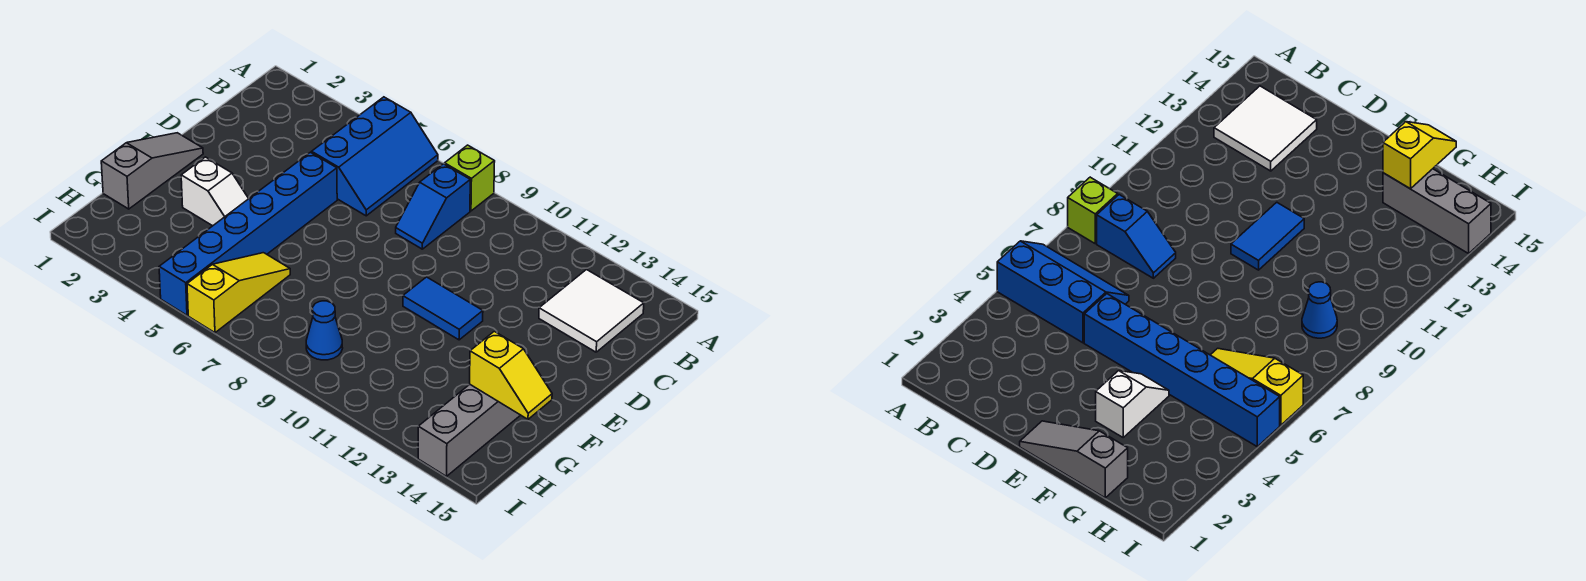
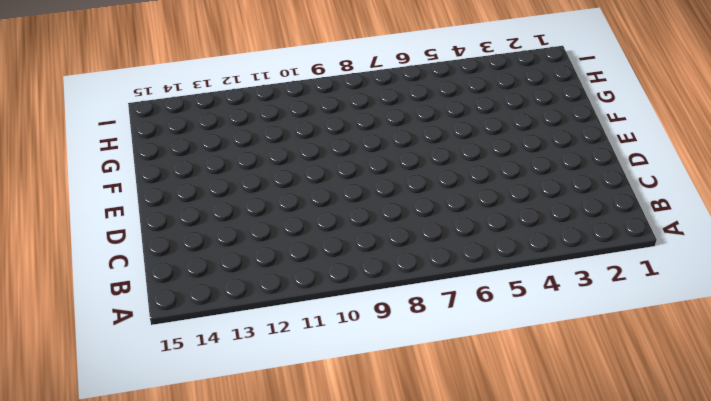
none -> blue 2x3 slope [312,97,438,216]
none -> lime 1x1 brick [445,145,495,211]
none -> blue 1x2 slope [396,164,470,249]

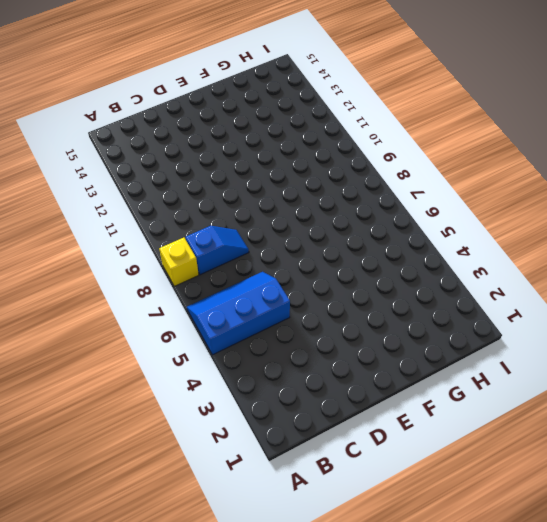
yellow 1x1 brick [159,238,199,286] -> lime 1x1 brick [445,145,495,211]
none -> white 2x2 tile [539,270,644,352]
none -> blue 1x6 brick [159,152,337,315]
none -> grey 1x3 slope [101,133,203,209]

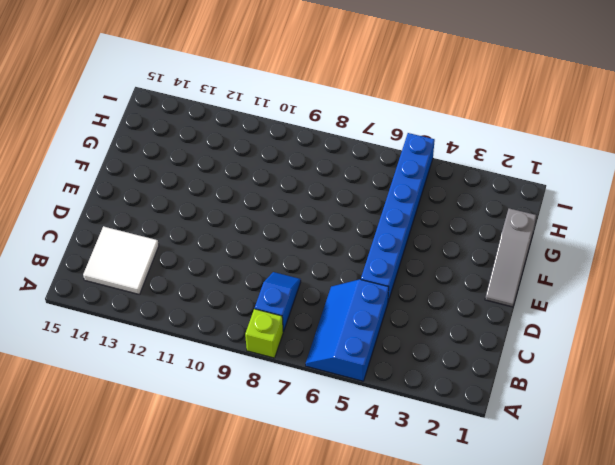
none -> blue 1x2 tile [403,277,483,340]
none -> white 1x2 slope [181,157,249,226]
none -> yellow 1x3 slope [187,253,290,333]

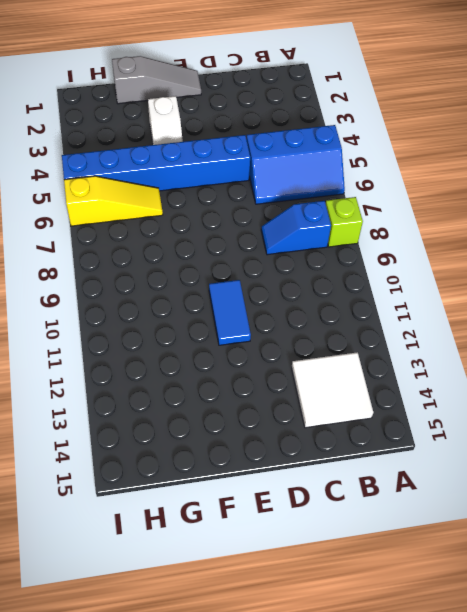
none -> grey 1x3 brick [418,384,520,476]
none -> blue 1x1 cone [306,301,343,360]
none -> yellow 1x2 slope [470,331,552,419]

